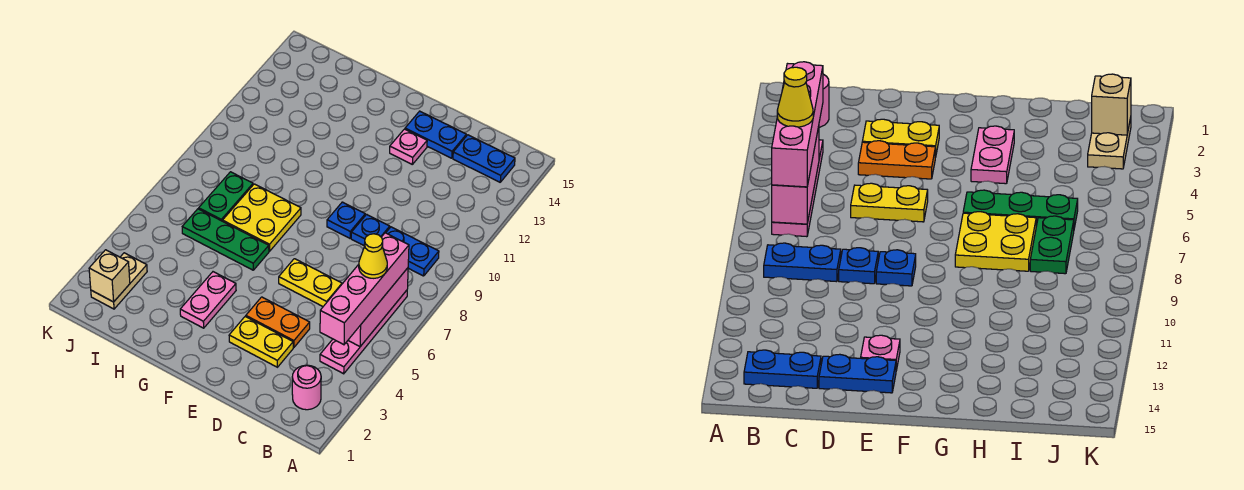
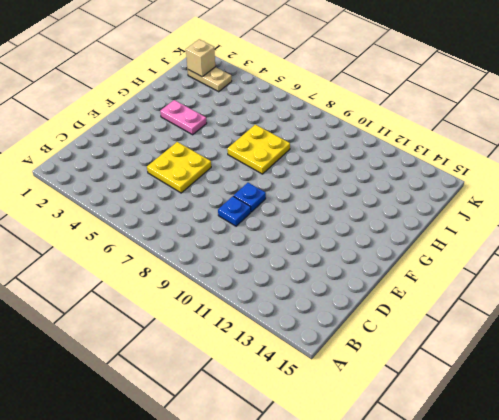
yellow 2x2 plate [147,142,211,193] -> yellow 1x2 plate [279,259,342,306]
none -> pink 1x1 round brick [292,365,321,410]
none -> pink 1x4 plate [320,290,407,374]
none -> blue 1x2 plate [386,227,439,276]

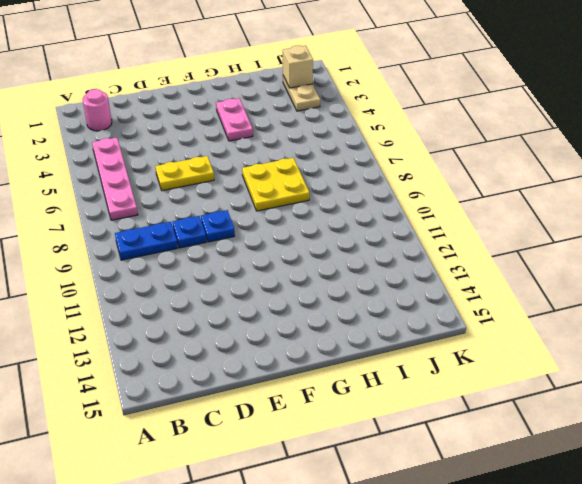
none -> blue 1x2 plate [453,135,515,182]
none -> yellow 1x2 plate [229,317,293,367]
none -> orange 1x2 plate [246,297,310,347]

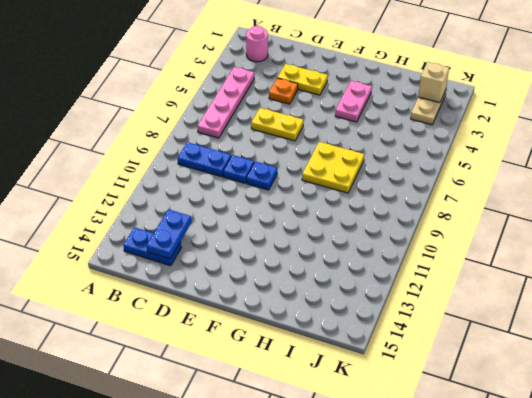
blue 1x2 plate [147,209,191,259] -> blue 1x2 plate turned to [405,111,466,158]
orange 1x1 plate [269,78,298,104] -> orange 1x2 plate [246,297,310,347]
none -> pink 1x1 plate [390,129,427,164]
none -> green 1x3 plate [182,209,269,270]
none -> green 1x2 plate [199,172,253,221]

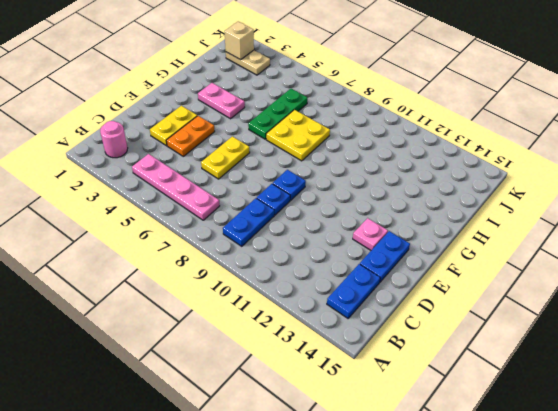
none -> green 1x2 plate [199,172,253,221]
none -> pink 1x3 brick [348,268,408,346]
none -> pink 1x4 brick [320,233,409,345]

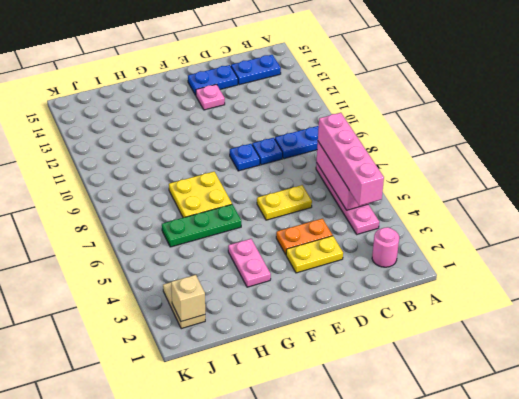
none -> green 1x2 plate [199,172,253,221]
none -> yellow 1x1 cone [359,234,387,278]

